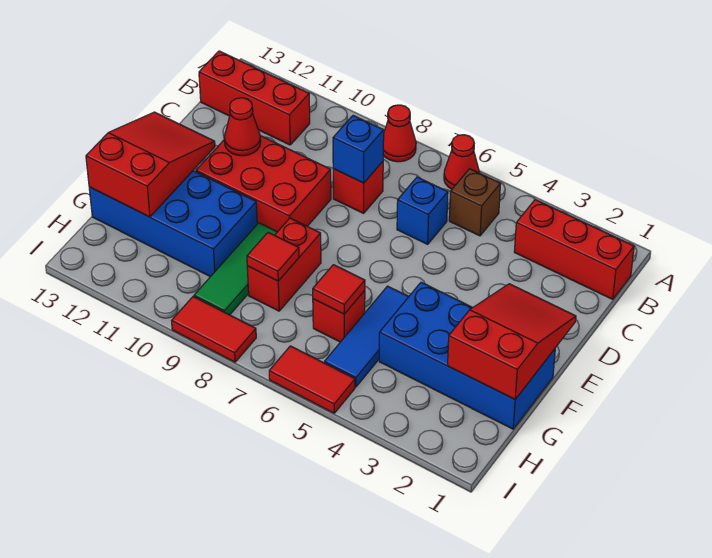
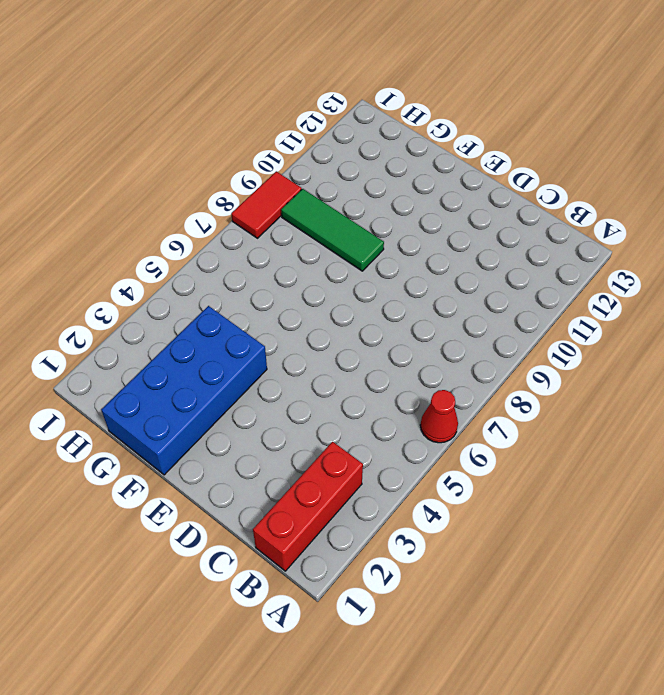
none -> red 1x1 cone [383,105,416,162]
none -> brown 1x1 brick [449,169,501,236]
none -> red 1x3 brick [199,51,310,145]

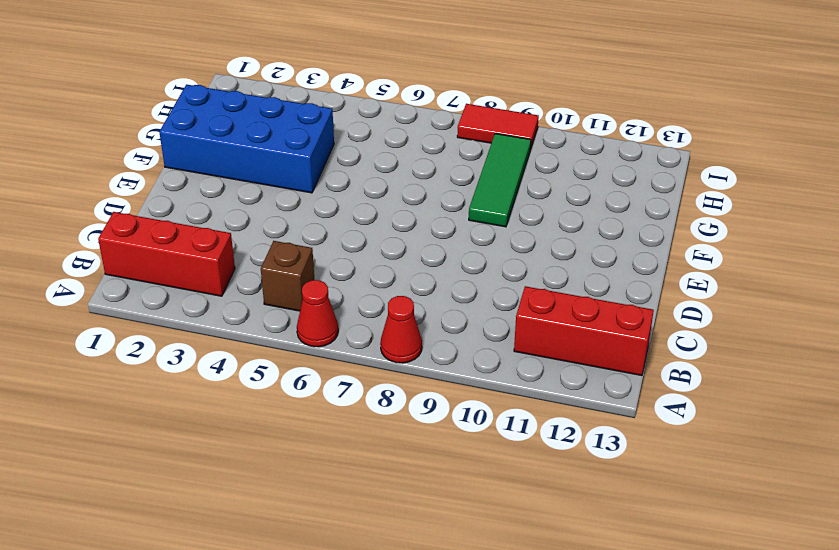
none -> blue 1x1 brick [397,177,448,244]
none -> red 1x1 brick [333,162,383,213]
none -> red 2x3 brick [196,136,331,232]

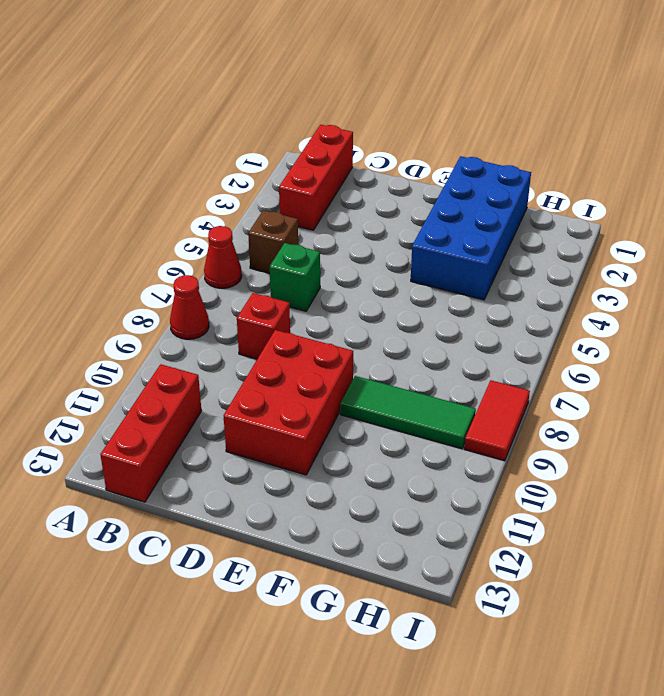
green 1x1 brick [270,243,320,311] -> blue 1x1 brick [397,177,448,244]
none -> blue 1x3 tile [324,286,409,387]
none -> red 1x2 brick [247,218,321,311]
none -> blue 2x4 brick [89,171,257,277]

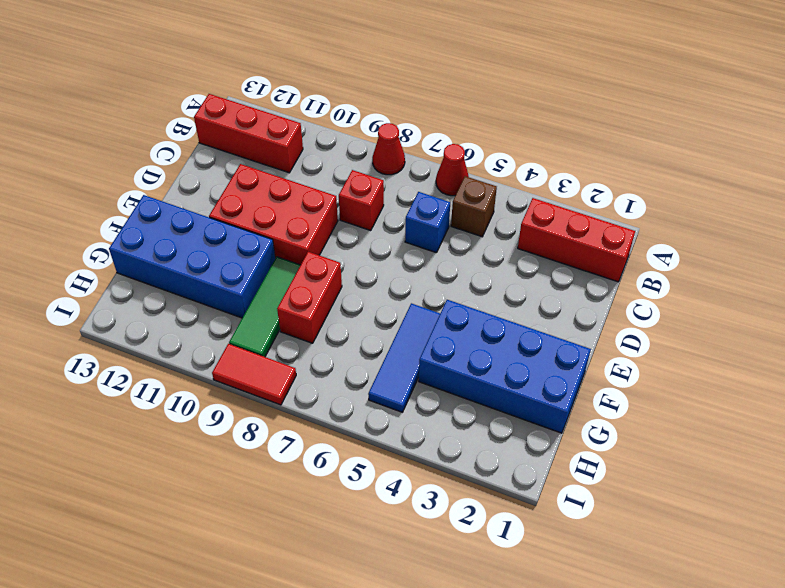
none -> red 1x1 brick [313,290,365,342]
none -> red 1x2 tile [269,346,355,413]
none -> blue 1x1 brick [333,116,384,183]

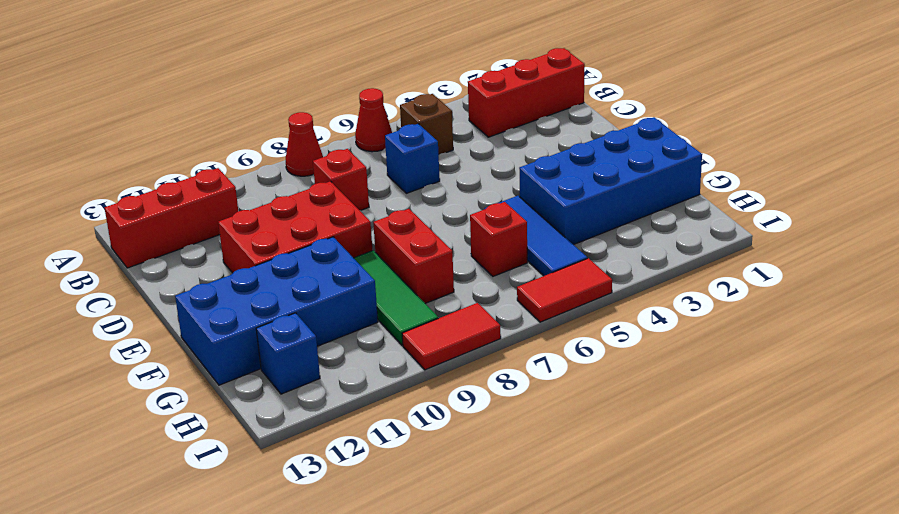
blue 1x1 brick [256,313,320,394] -> blue 1x1 brick moved to [333,116,384,183]
none -> red 1x1 cone [224,98,261,156]
none -> red 2x3 slope [448,284,576,399]
none -> red 2x3 slope [86,112,215,217]

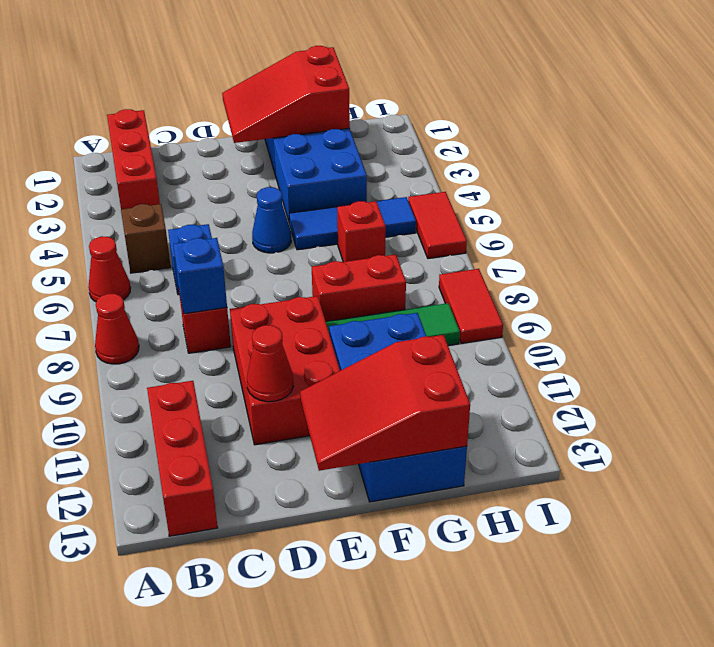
blue 1x1 cone [252,187,291,253] -> none
none -> red 1x1 tile [313,265,365,314]
none -> red 1x1 tile [247,232,299,281]

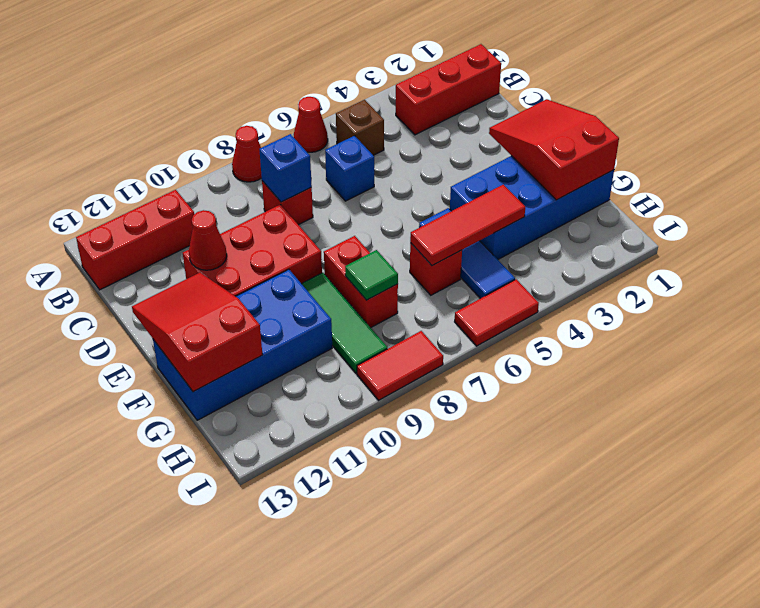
red 1x3 tile [410,185,525,266] -> red 1x1 tile [313,265,365,314]
green 1x1 tile [345,250,398,300] -> red 1x1 tile [247,232,299,281]

